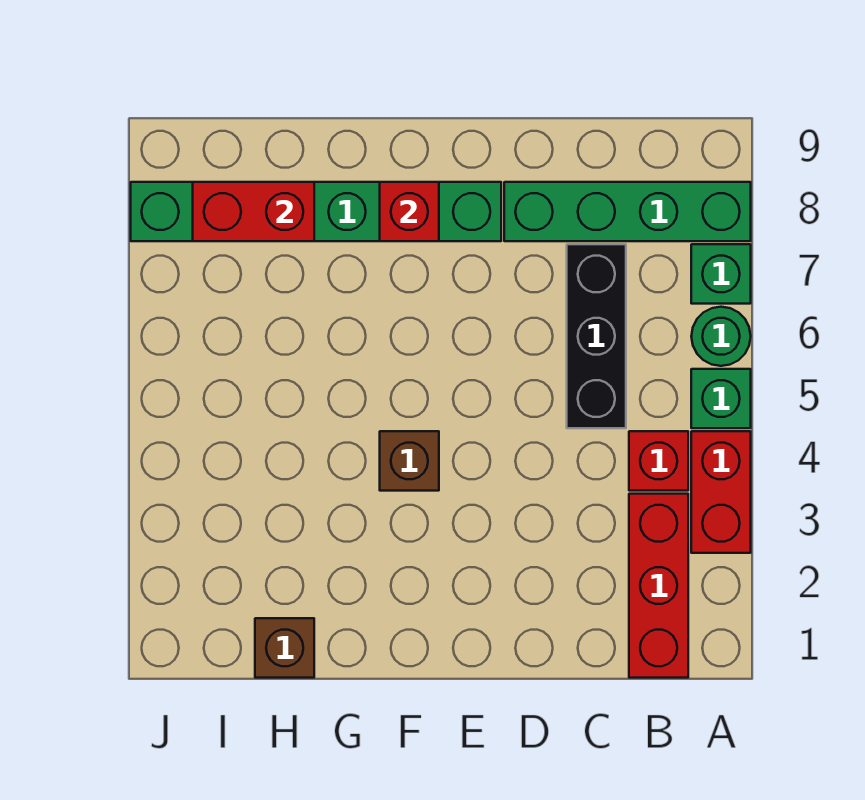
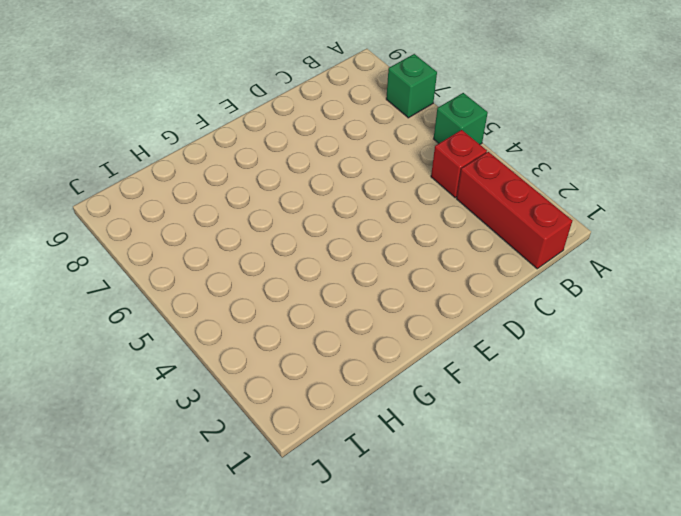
none -> red 1x2 brick [691,431,751,553]
none -> green 1x1 round brick [691,307,751,366]
none -> green 1x4 brick [504,182,751,241]

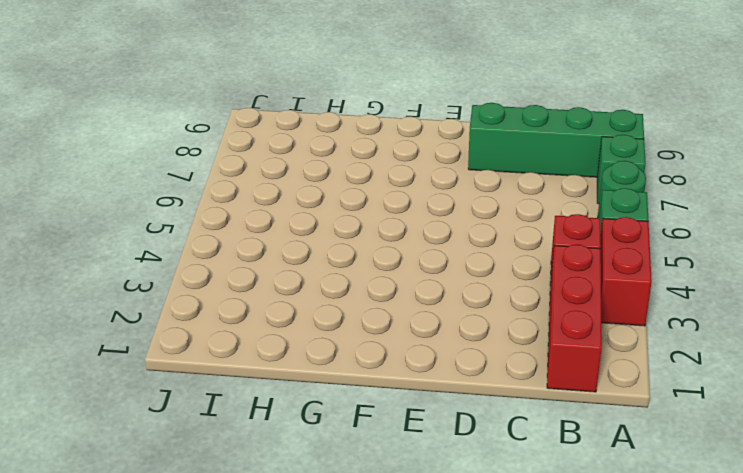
none -> black 1x3 brick [567,244,626,428]
none -> green 1x6 brick [131,182,501,241]
none -> brown 1x1 brick [380,431,439,491]

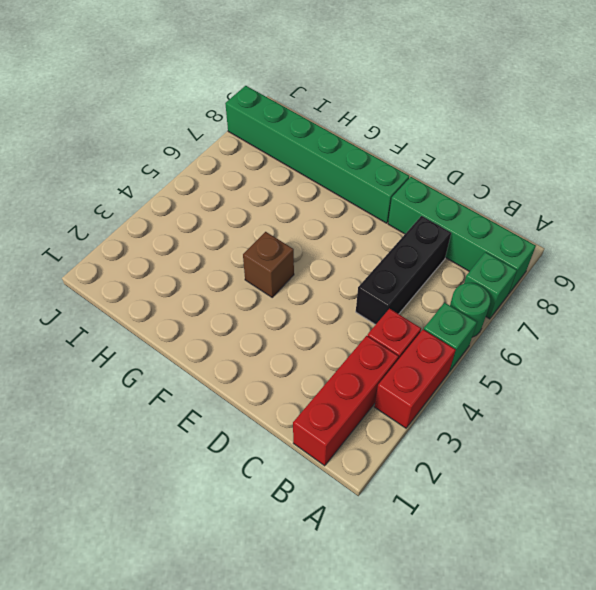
none -> brown 1x1 brick [255,618,314,678]
none -> red 1x1 brick [380,182,439,241]
none -> red 1x2 brick [193,182,314,241]

